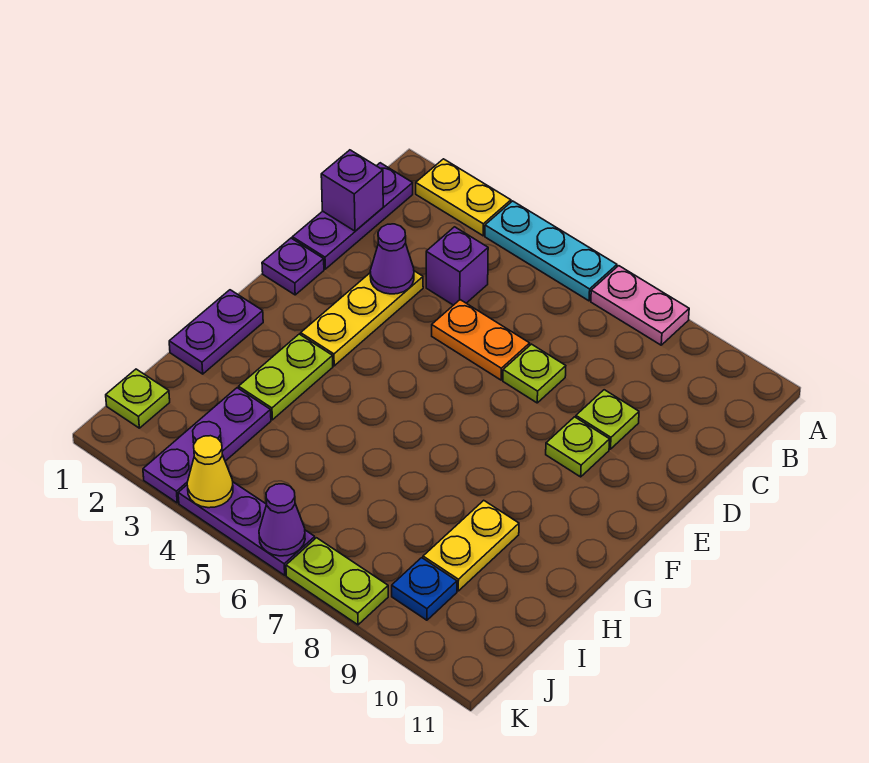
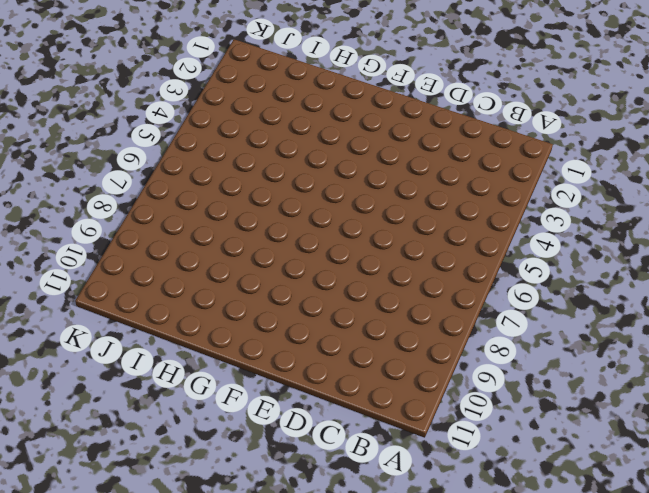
none -> yellow 1x2 plate [416,159,511,236]
none -> cyan 1x3 plate [485,201,617,301]
none -> pink 1x2 plate [591,266,689,345]

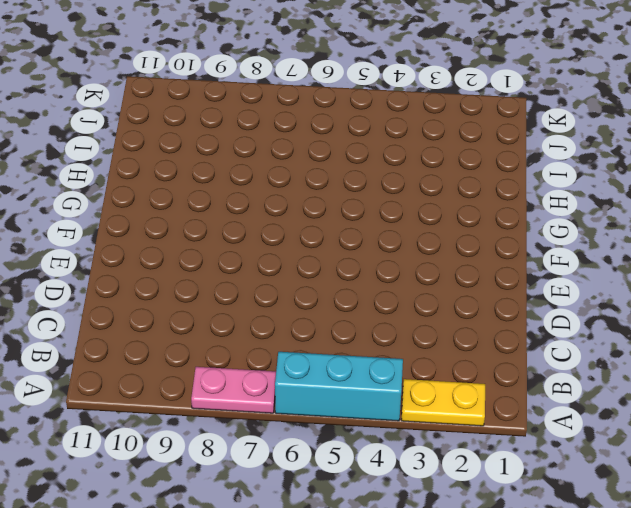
cyan 1x3 brick [275,352,403,421] -> cyan 1x3 plate [485,201,617,301]
none -> purple 1x3 plate [292,163,413,269]
none -> purple 1x1 brick [426,227,488,305]
none -> yellow 1x3 plate [301,271,423,366]

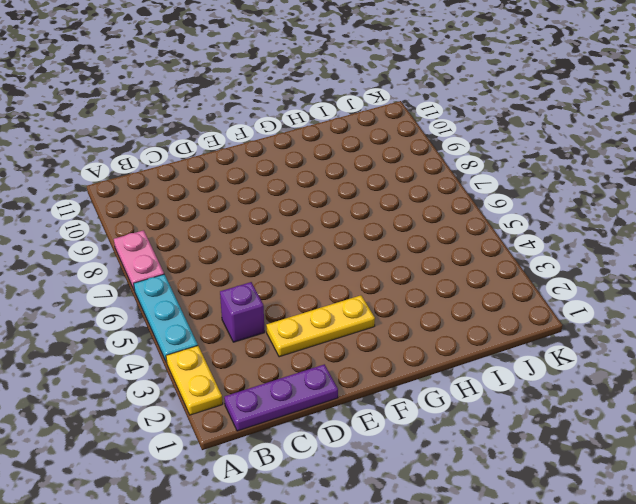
none -> orange 1x2 plate [432,300,530,380]
none -> lime 1x1 plate [503,344,566,403]
none -> lime 1x1 plate [576,390,639,449]

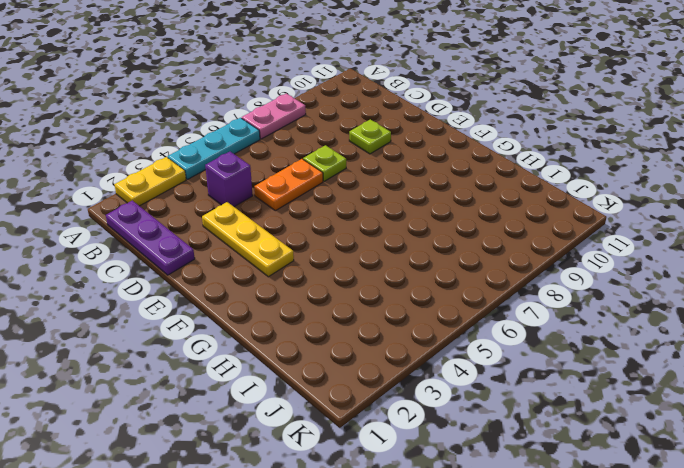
none -> purple 1x1 plate [262,238,324,295]
none -> lime 1x1 plate [546,417,610,477]
none -> purple 1x2 plate [169,290,263,374]

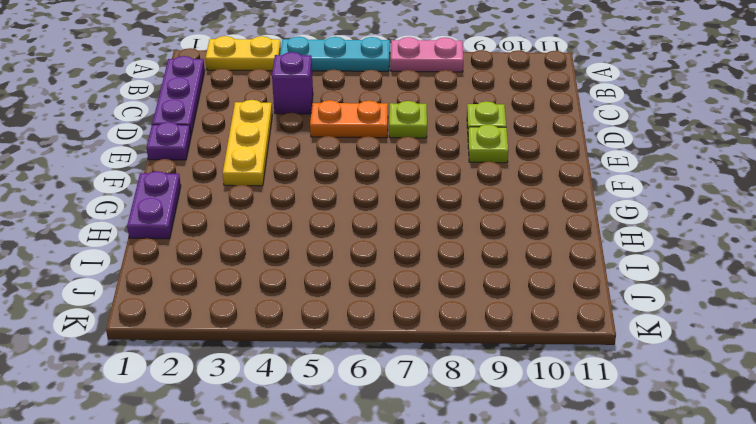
none -> lime 1x2 plate [239,334,333,420]
none -> yellow 1x2 plate [423,500,519,591]
none -> purple 1x3 plate [143,388,271,503]

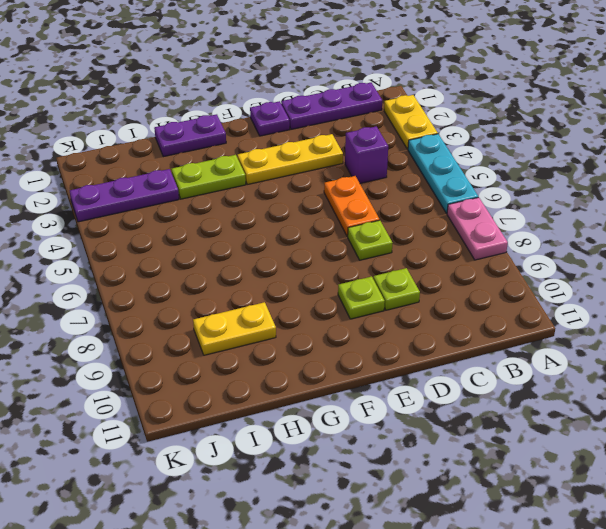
none -> lime 1x1 plate [106,369,170,428]
none -> blue 1x1 plate [392,558,457,620]
none -> purple 1x3 plate [178,482,315,575]

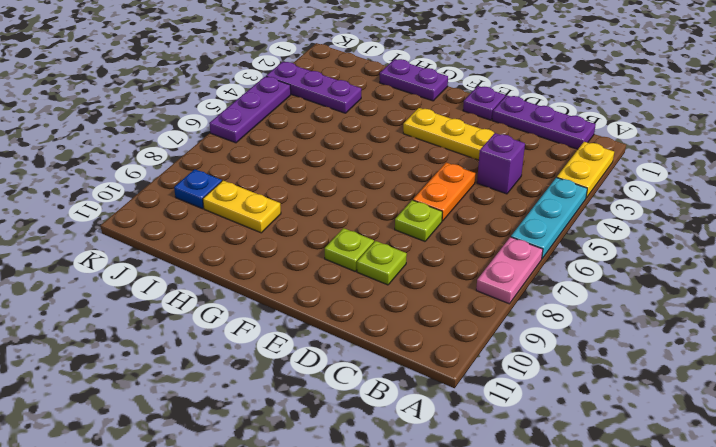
none -> lime 1x2 plate [239,334,333,420]
none -> lime 1x1 plate [106,369,170,428]
none -> lime 1x2 plate [286,538,388,625]

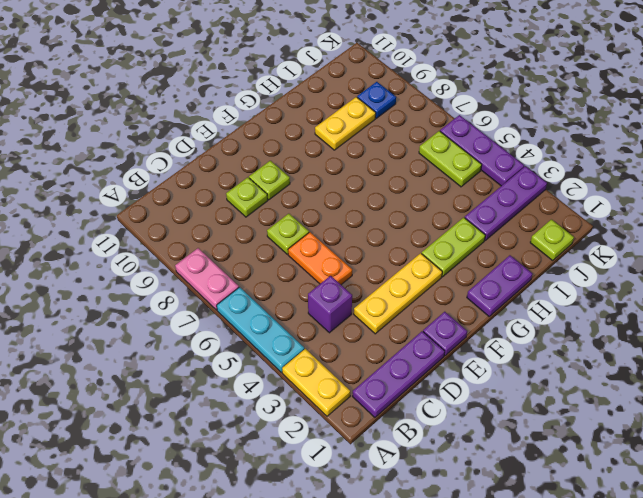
lime 1x2 plate [419,131,482,187] -> lime 1x2 plate moved to [286,538,388,625]
none -> purple 1x1 brick [321,150,383,231]
none -> purple 1x1 cone [370,224,414,294]
none -> yellow 1x1 cone [187,436,233,508]

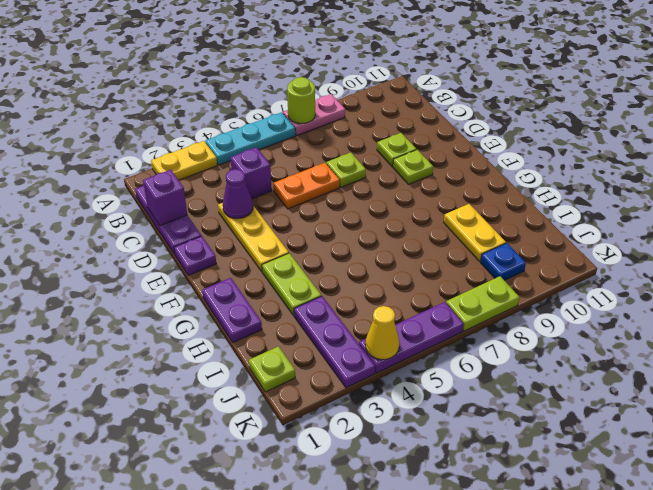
lime 1x1 round brick [287,77,315,124] -> none
none -> purple 1x1 cone [259,484,305,556]

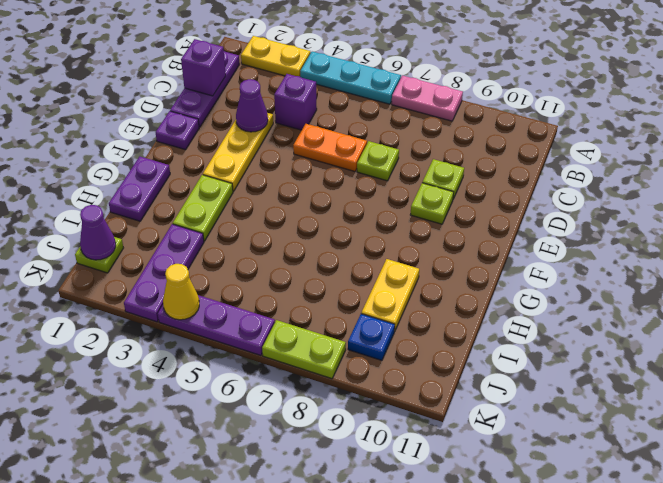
purple 1x1 cone [80,205,116,260] -> purple 1x1 cone moved to [259,484,305,556]

